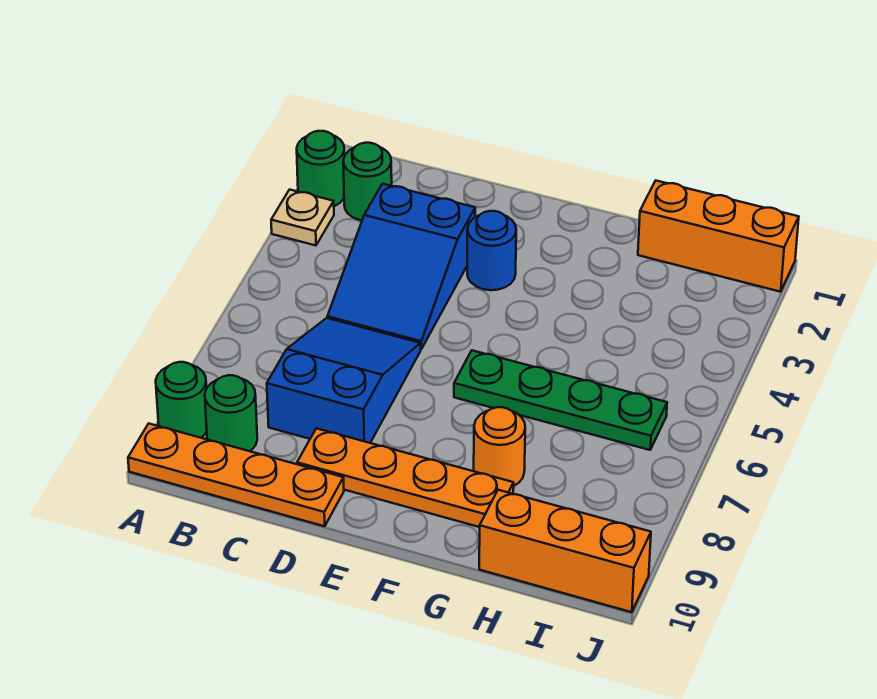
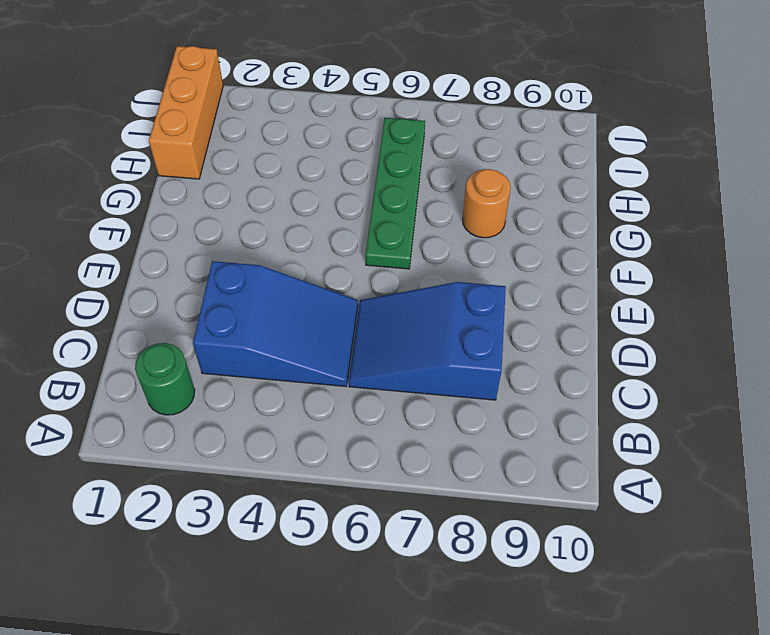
none -> green 1x1 round brick [297,131,345,206]
none -> tan 1x1 plate [271,190,334,245]
none -> green 1x1 round brick [156,362,207,438]

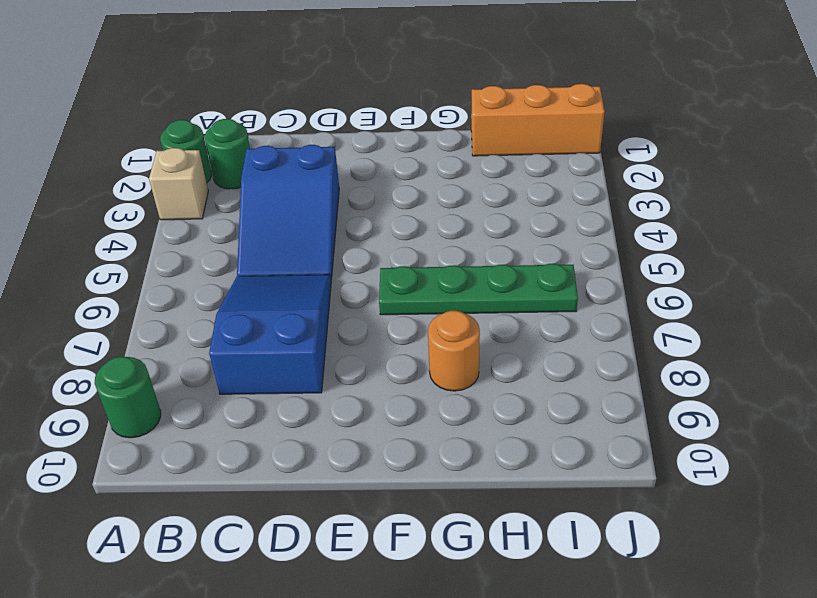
tan 1x1 brick [149,148,208,220] -> tan 1x1 plate [271,190,334,245]
none -> orange 1x4 plate [128,424,344,526]
none -> green 1x1 round brick [205,375,257,451]
none -> orange 1x4 plate [297,428,514,527]

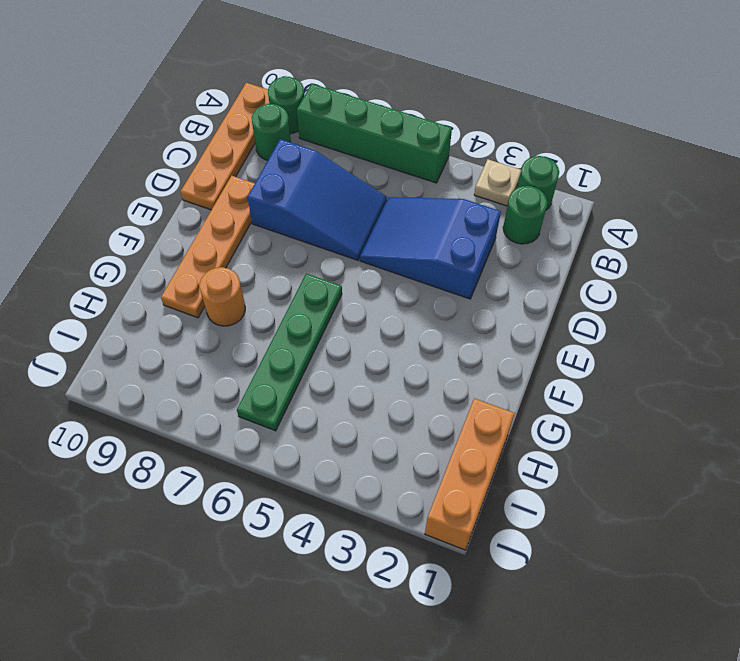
green 1x4 brick [297,84,452,183] -> none
none -> blue 1x1 round brick [467,211,516,290]
none -> orange 1x3 brick [479,490,651,612]

